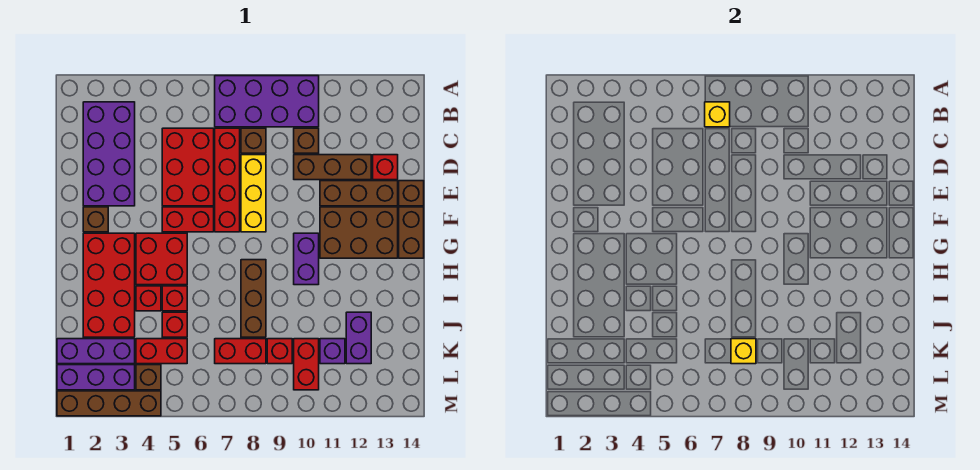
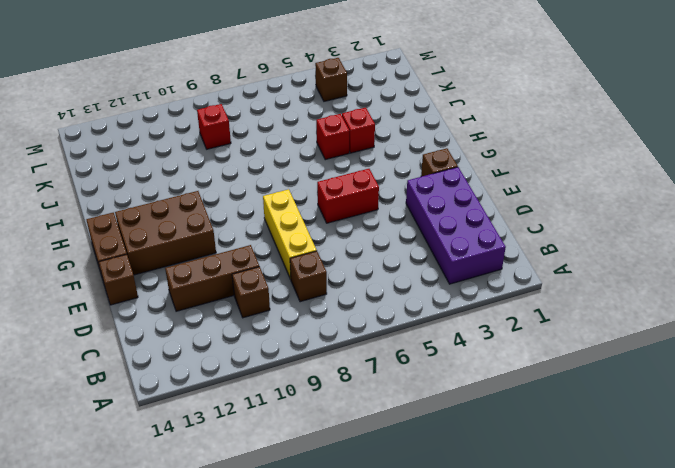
none -> purple 2x4 brick [215,76,319,127]
none -> red 2x3 brick [162,128,214,206]
none -> red 1x4 brick [215,128,240,232]
none -> red 1x1 brick [373,155,398,180]

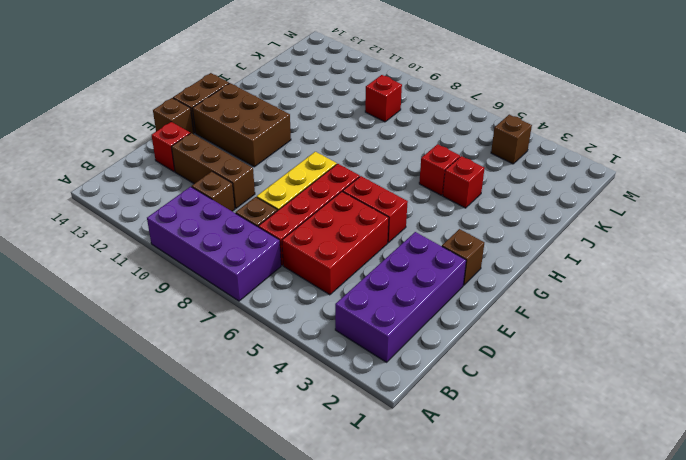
none -> brown 1x3 brick [320,181,398,206]
none -> red 2x4 brick [83,233,135,337]
none -> red 2x2 brick [136,233,187,285]
none -> purple 1x2 brick [294,233,319,285]

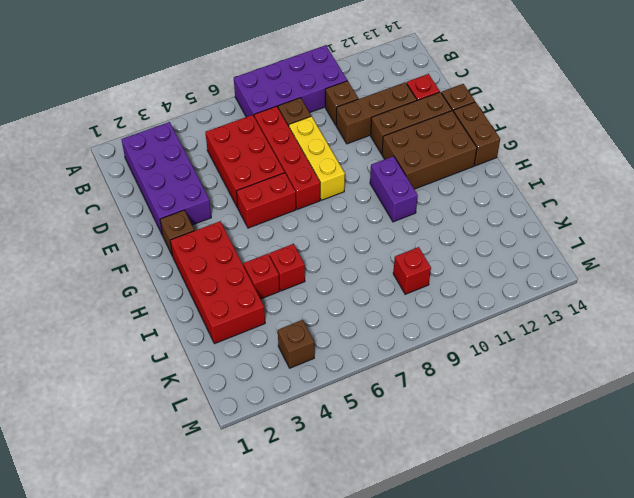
none -> red 2x2 brick [136,233,187,285]
none -> brown 1x3 brick [241,260,266,337]
none -> red 1x1 brick [162,312,187,337]
none -> purple 1x2 brick [346,312,371,364]

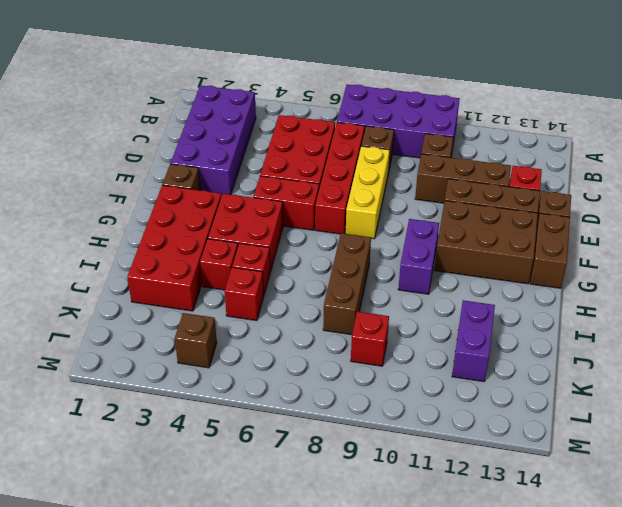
none -> purple 1x3 brick [57,339,135,364]
none -> red 1x2 brick [136,339,187,364]
none -> red 1x2 brick [215,339,266,364]
none -> red 1x2 brick [294,339,319,390]

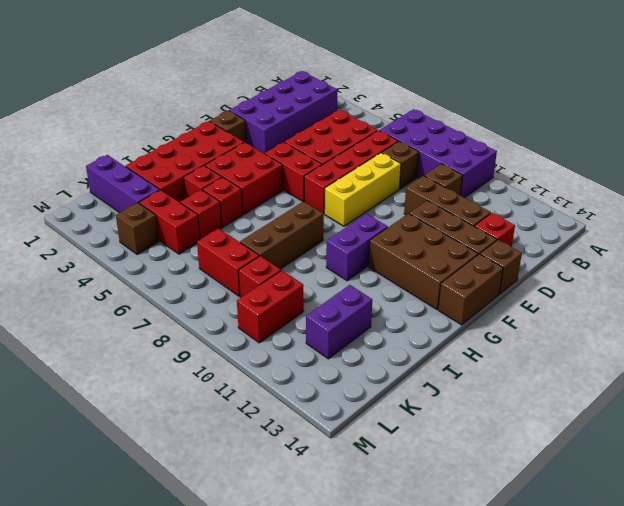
none -> purple 1x1 brick [320,339,345,364]
none -> purple 1x3 brick [57,365,135,390]
none -> brown 1x4 brick [57,391,161,416]
none -> yellow 1x1 brick [705,102,730,127]

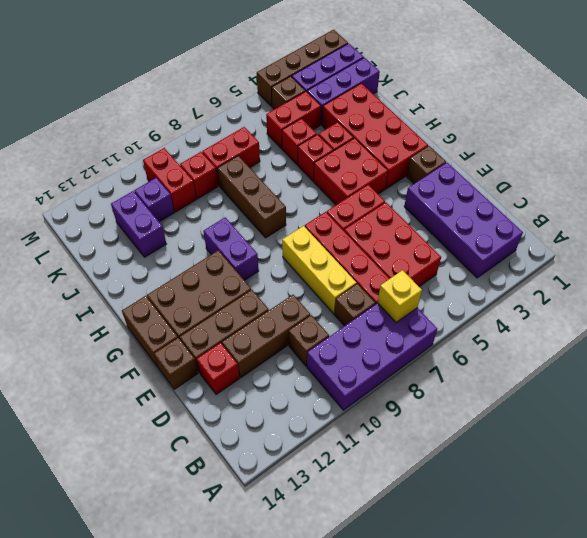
none -> yellow 1x1 brick [731,339,756,364]

